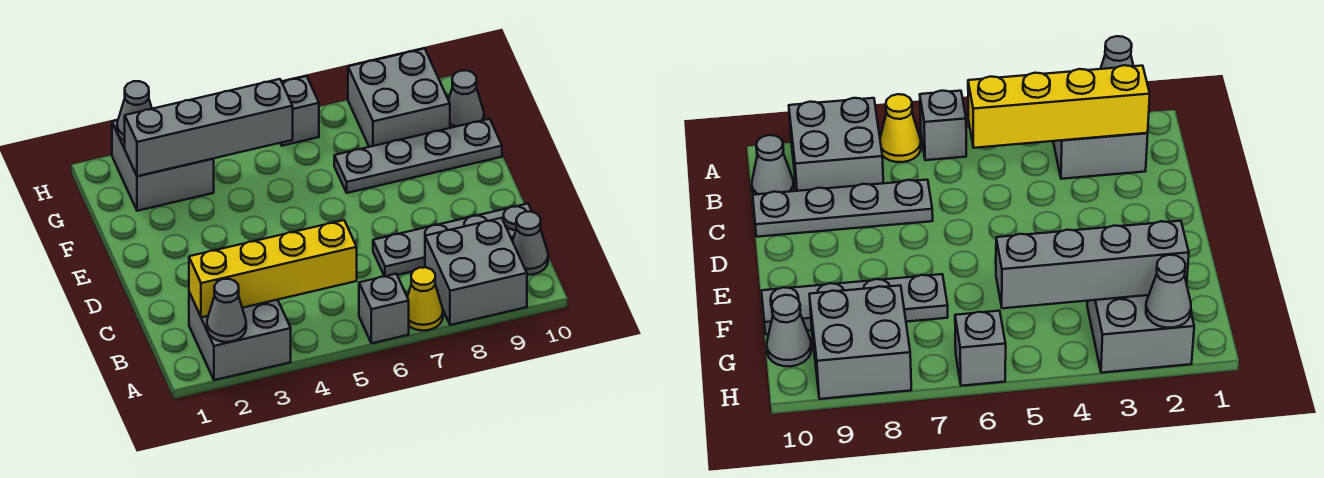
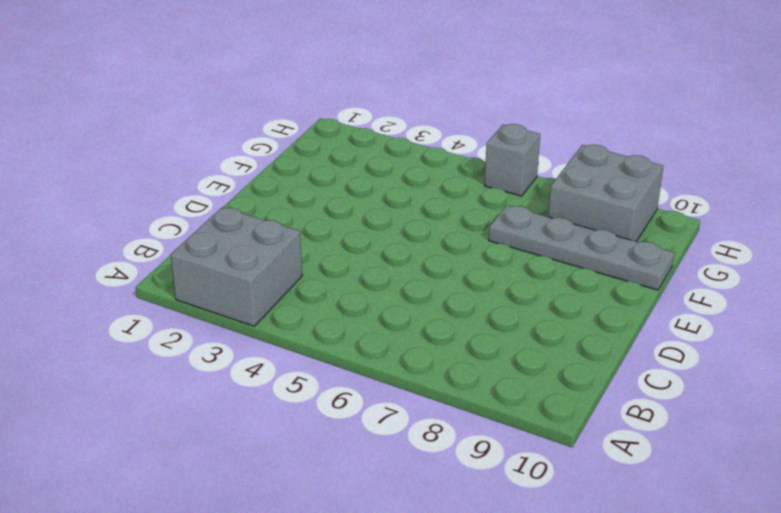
none -> grey 1x1 brick [359,274,409,343]
none -> yellow 1x1 cone [407,267,443,331]
none -> grey 2x2 brick [425,218,527,325]

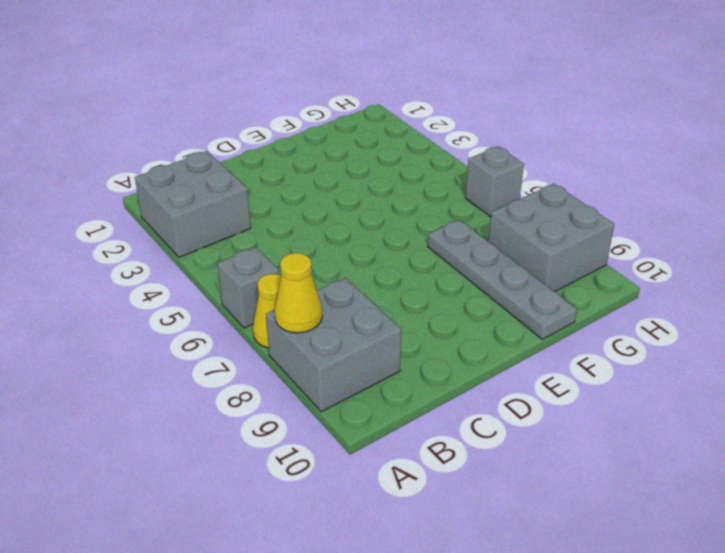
yellow 1x1 cone [274,253,322,333] -> none
none -> grey 1x1 cone [513,212,548,275]
none -> grey 1x4 plate [373,204,532,276]
none -> grey 2x2 brick [112,120,214,211]

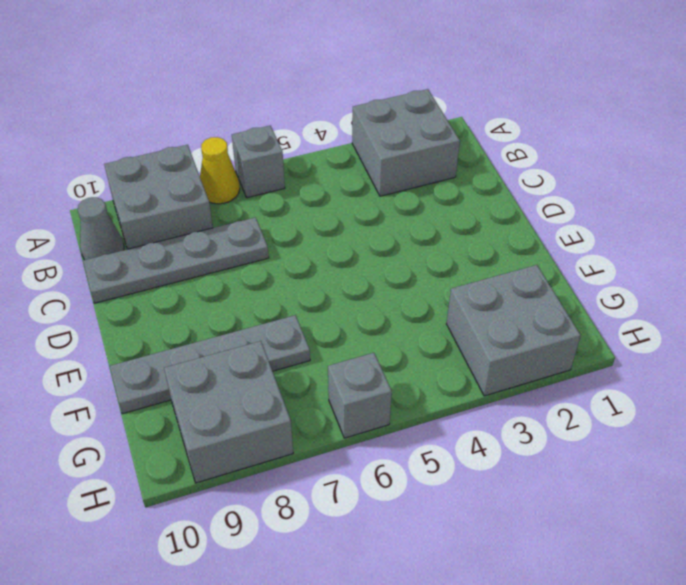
none -> grey 1x1 cone [449,70,484,128]
none -> grey 1x1 cone [207,279,246,342]
none -> yellow 1x4 brick [189,220,357,317]

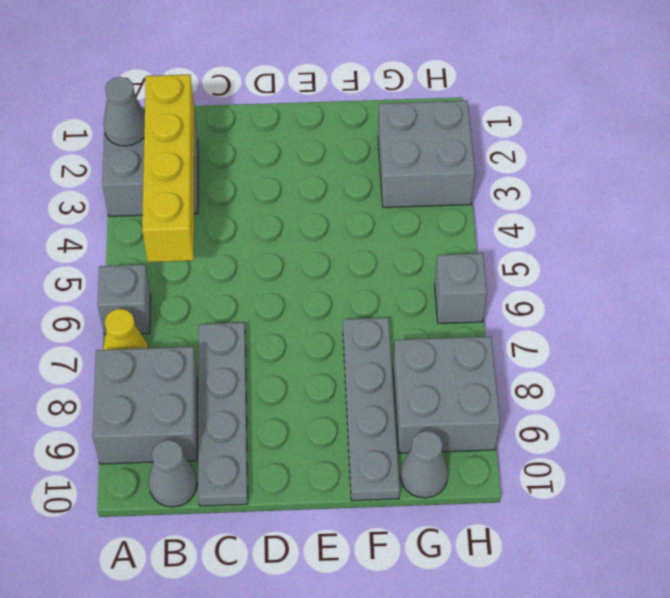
none -> grey 1x4 brick [125,79,293,176]
none -> grey 1x1 cone [117,81,152,141]

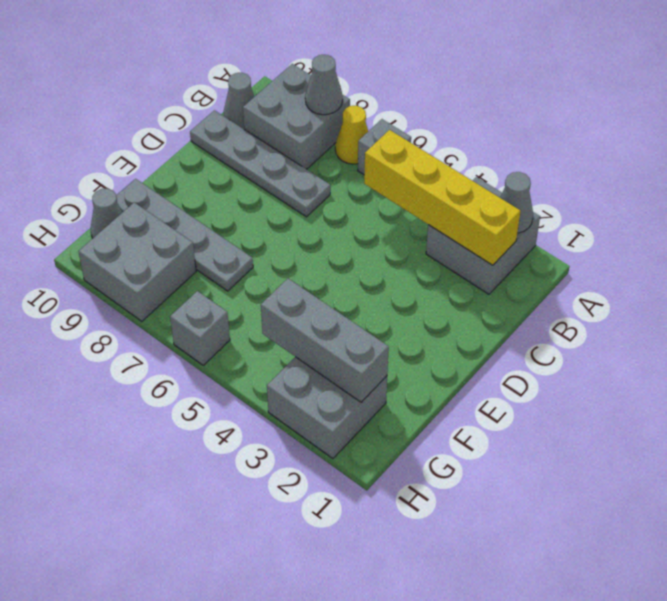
grey 1x1 cone [305,55,343,115] -> grey 1x1 cone moved to [117,81,152,141]
grey 1x3 brick [261,279,389,402] -> grey 1x4 brick [125,79,293,176]

